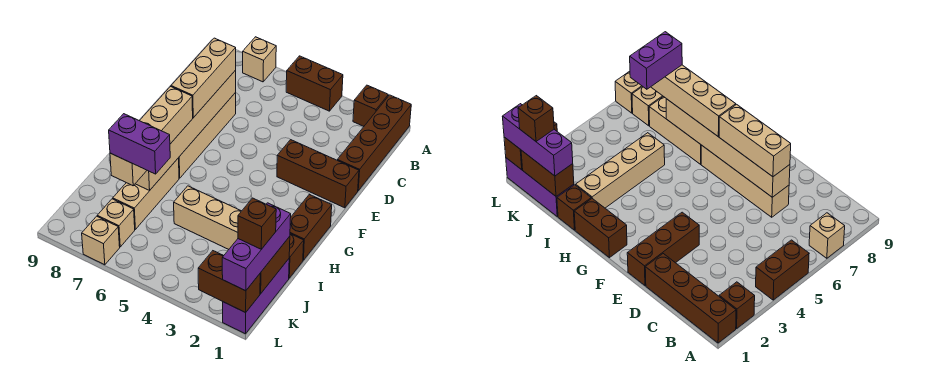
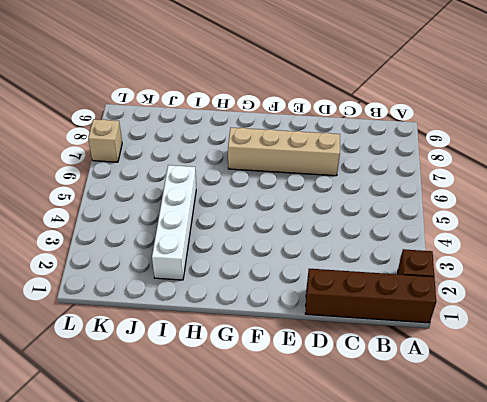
white 1x4 brick [152,165,196,280] -> tan 1x4 brick [174,186,241,249]
none -> brown 1x2 brick [286,56,343,111]
none -> tan 1x1 brick [243,37,276,82]
none -> brown 1x3 brick [277,140,359,208]

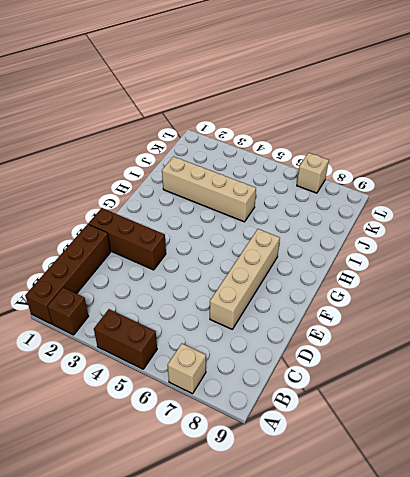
none -> brown 1x2 brick [290,194,332,260]
none -> tan 1x3 brick [113,158,179,229]
none -> brown 1x1 brick [289,234,304,278]

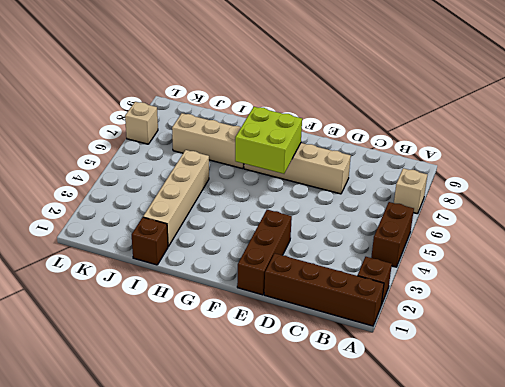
lime 2x2 brick [235,107,302,174] -> tan 1x6 brick [135,71,236,190]
none -> brown 1x2 brick [290,194,332,260]
none -> purple 1x3 brick [223,259,289,334]
none -> tan 1x1 brick [97,199,135,247]

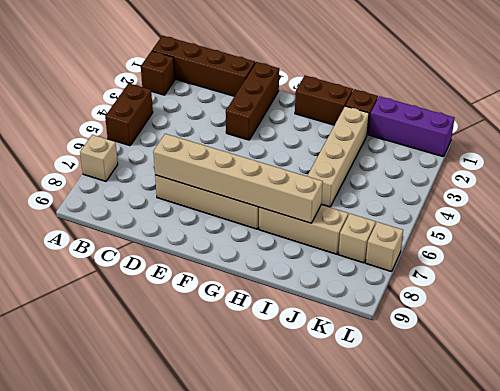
none -> brown 1x2 brick [260,236,290,294]
none -> brown 1x2 brick [198,251,260,313]
none -> tan 1x3 brick [171,38,236,118]

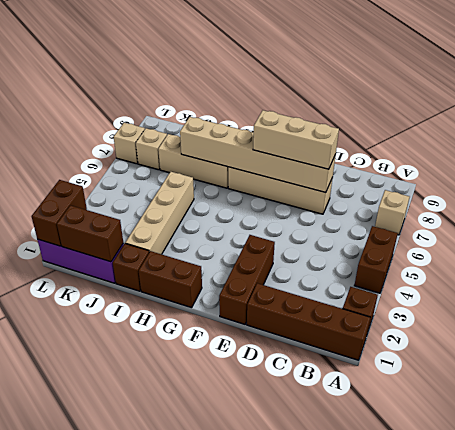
none -> tan 1x4 brick [110,87,193,186]
none -> purple 1x3 brick [222,203,291,291]
none -> purple 1x2 brick [109,114,170,174]

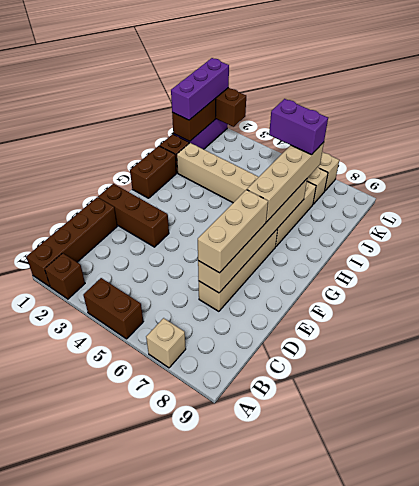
none -> brown 1x1 brick [238,198,276,249]

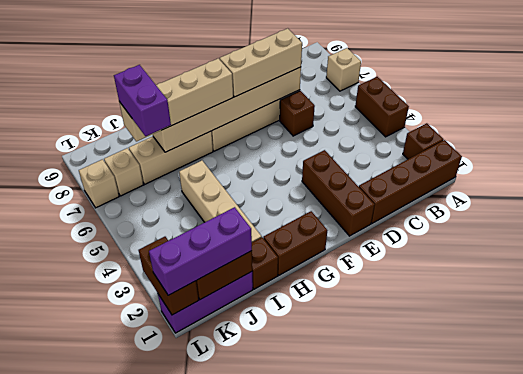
brown 1x1 brick [280,91,315,136] -> brown 1x1 brick moved to [238,198,276,249]

